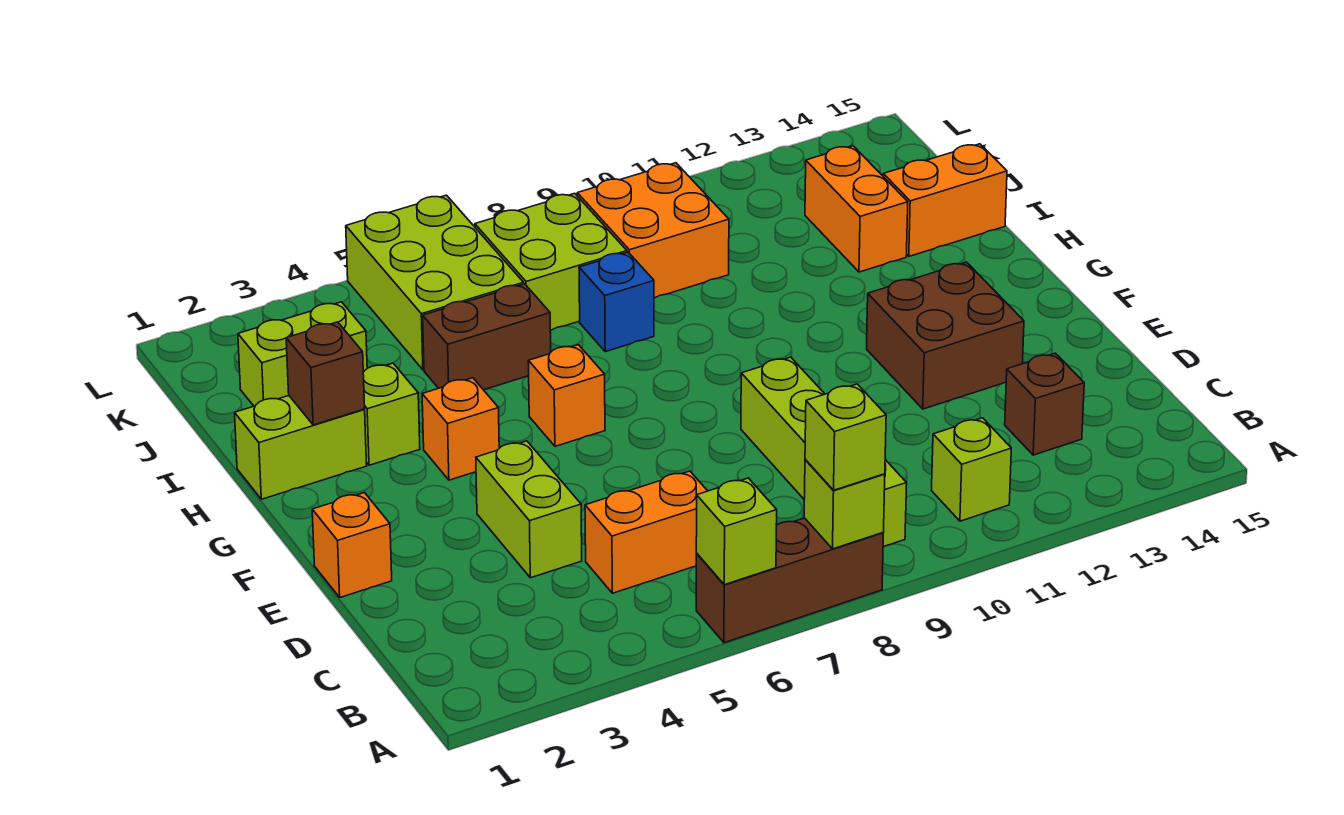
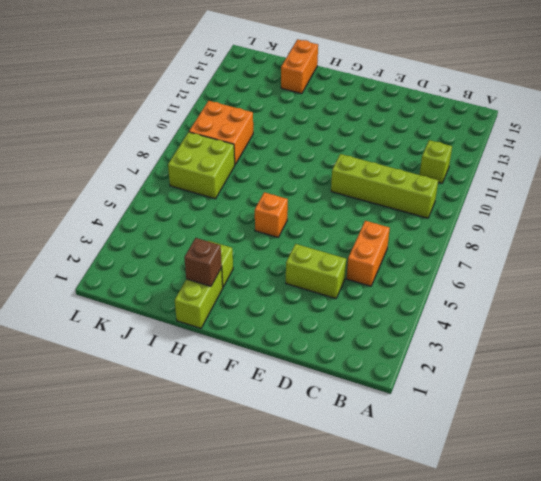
none -> brown 1x3 brick [696,518,883,643]
none -> brown 1x1 brick [1005,353,1084,455]
none -> orange 1x1 brick [312,493,392,597]

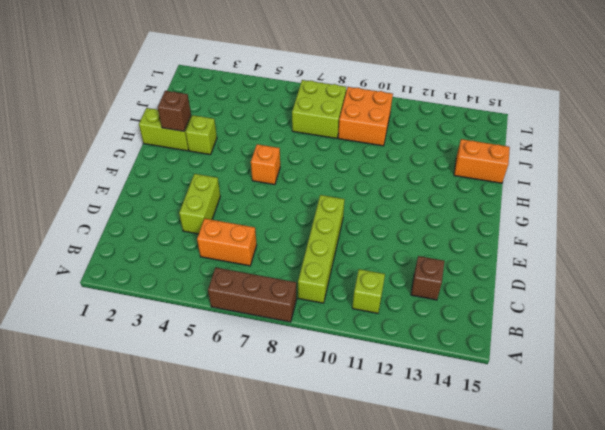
none -> orange 1x1 brick [312,493,392,597]
none -> brown 2x2 brick [867,262,1024,409]
none -> orange 1x1 brick [422,378,499,480]

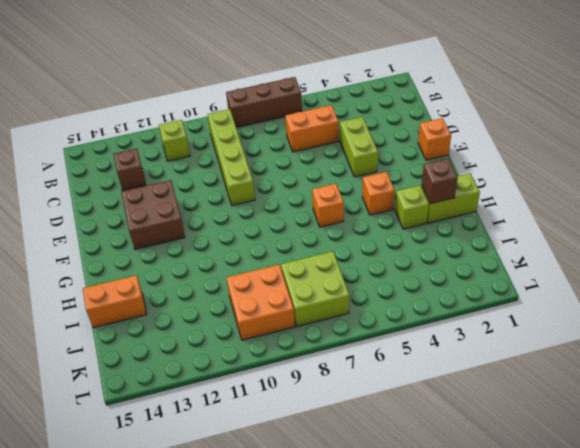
none -> brown 1x2 brick [423,284,551,390]
none -> blue 1x1 brick [579,252,654,352]
none -> orange 1x2 brick [805,146,908,272]

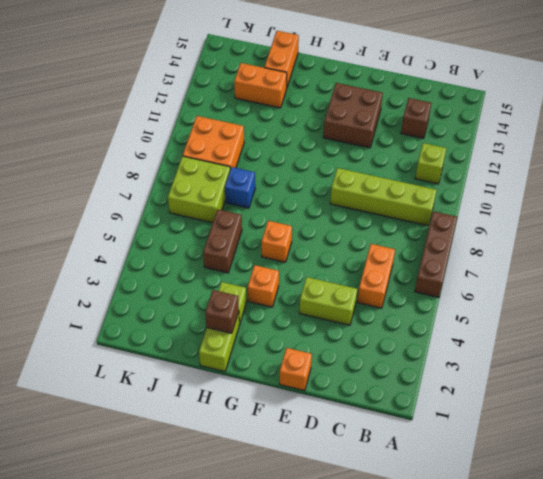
none -> lime 1x2 brick [238,302,367,406]
none -> lime 2x3 brick [346,195,524,370]
none -> lime 1x1 brick [696,478,777,585]

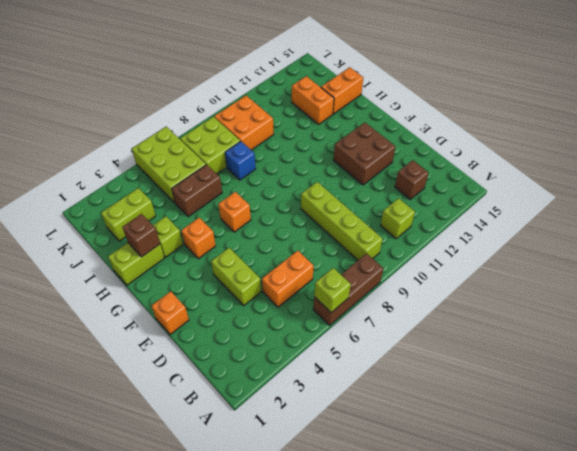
none -> lime 1x1 brick [804,460,885,549]
none -> lime 1x1 brick [805,384,886,490]

